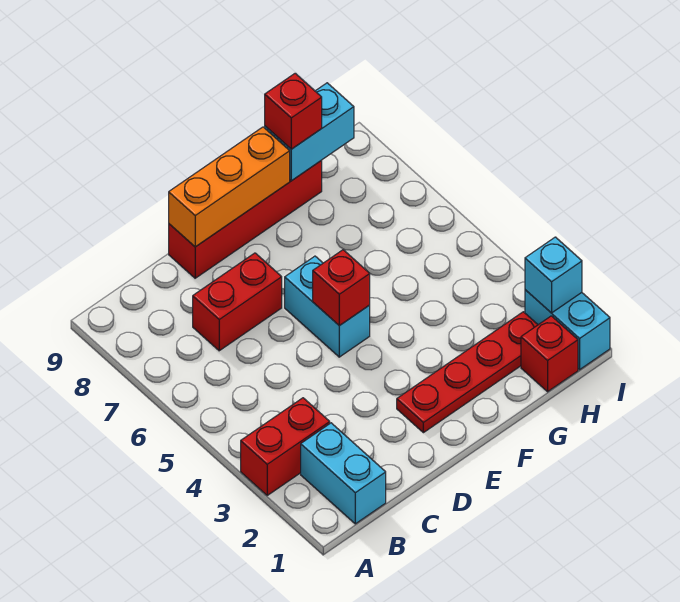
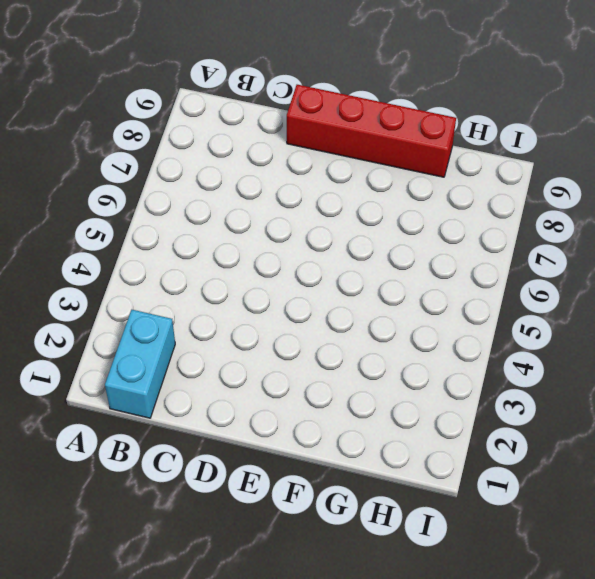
none -> red 1x2 brick [241,398,330,495]
none -> red 1x2 brick [193,253,282,351]
none -> red 1x4 plate [397,312,538,433]

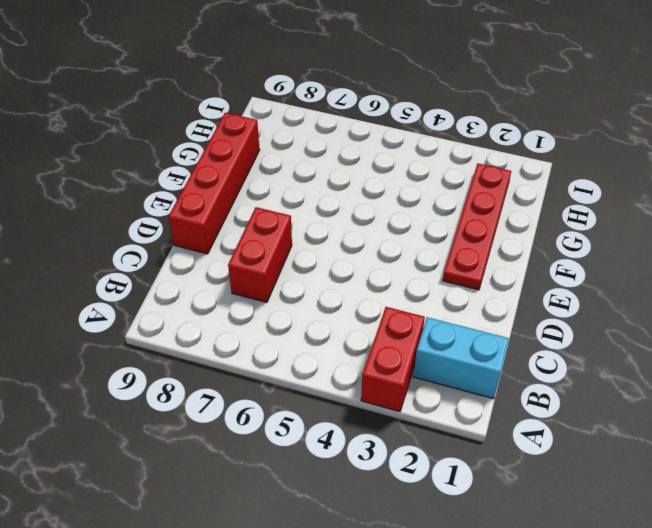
none -> cyan 1x2 brick [285,256,370,357]
none -> red 1x1 brick [521,316,578,392]
none -> cyan 1x2 brick [525,290,610,370]

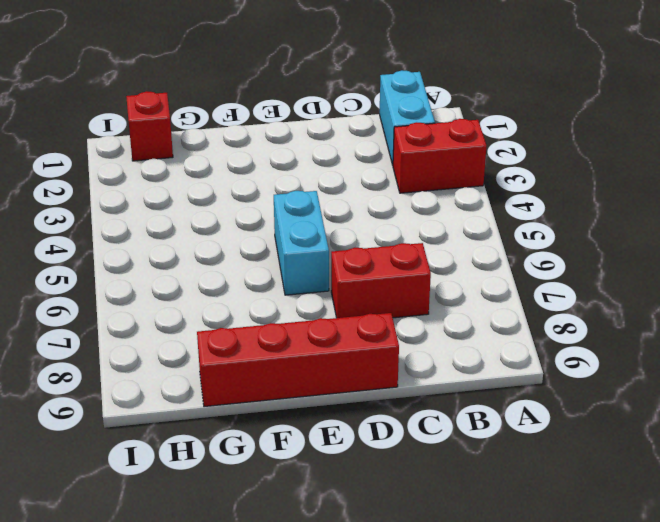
none -> red 1x4 plate [397,312,538,433]
none -> cyan 1x2 brick [525,290,610,370]
none -> orange 1x3 brick [169,127,290,247]

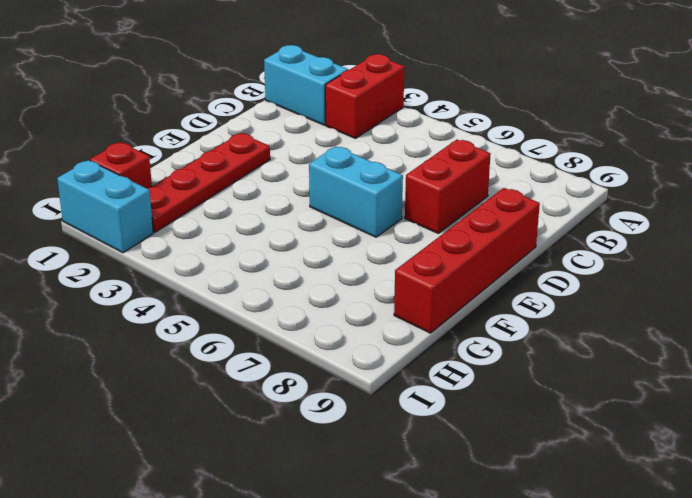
none -> orange 1x3 brick [169,127,290,247]
none -> red 1x1 brick [313,250,370,326]
none -> cyan 1x2 brick [265,83,354,181]

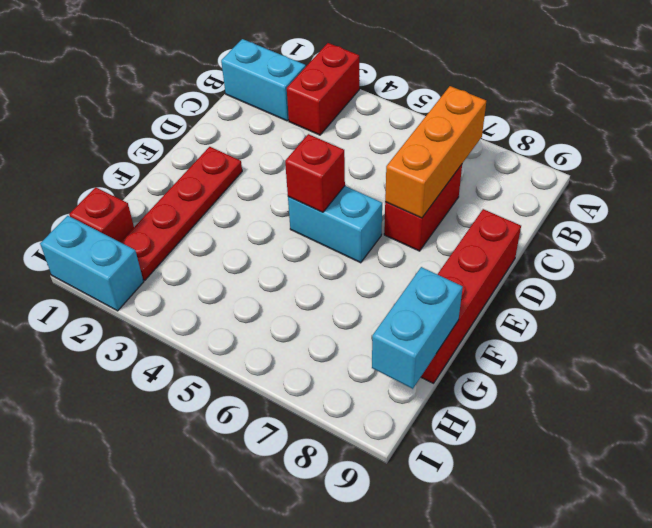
orange 1x3 brick [385,86,486,218] -> orange 1x3 brick moved to [169,127,290,247]
none -> cyan 1x1 brick [525,237,582,313]
none -> red 1x1 brick [265,73,322,149]

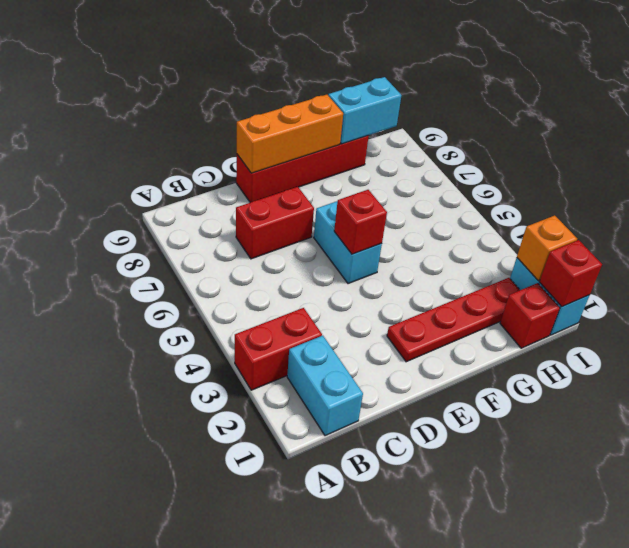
red 1x1 brick [540,240,602,307] -> red 1x1 brick moved to [265,73,322,149]
orange 1x1 brick [517,215,577,281] -> cyan 1x1 brick [525,237,582,313]

